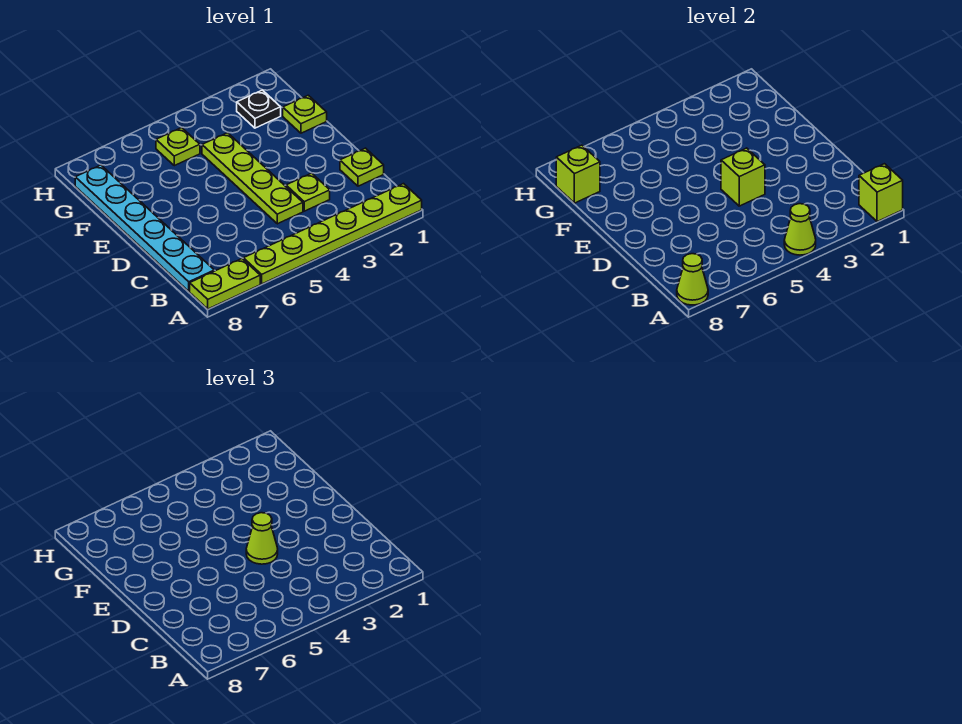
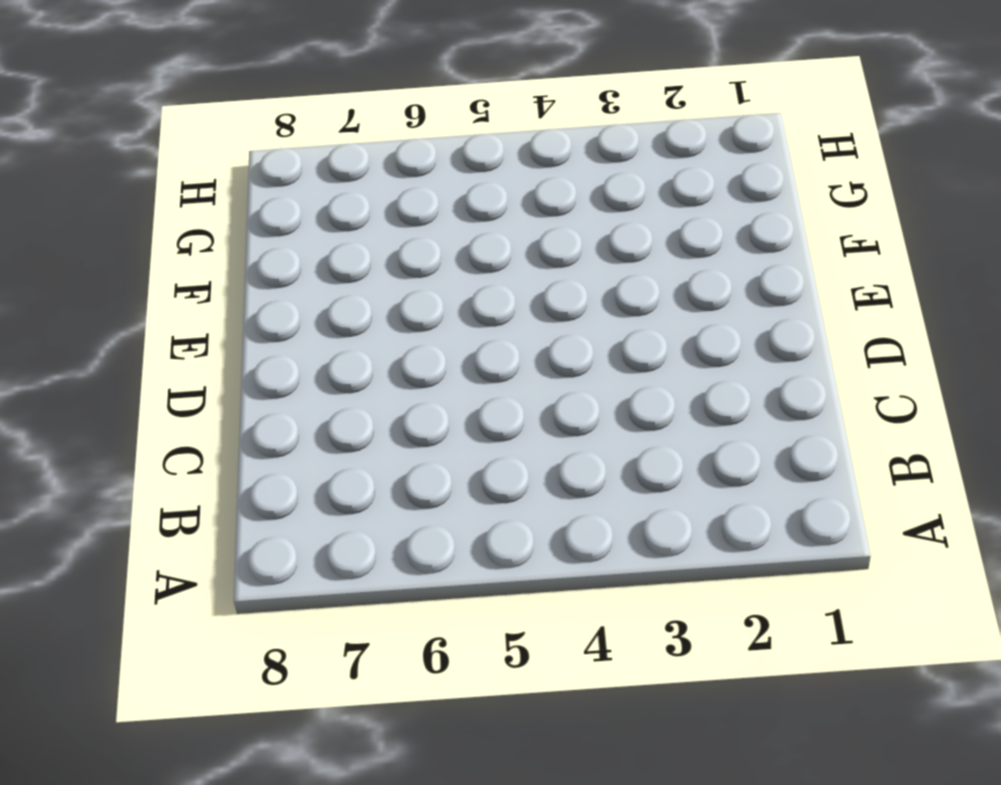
none -> lime 1x6 plate [243,184,422,284]
none -> lime 1x2 plate [190,259,260,309]
none -> cyan 1x6 plate [75,165,214,291]

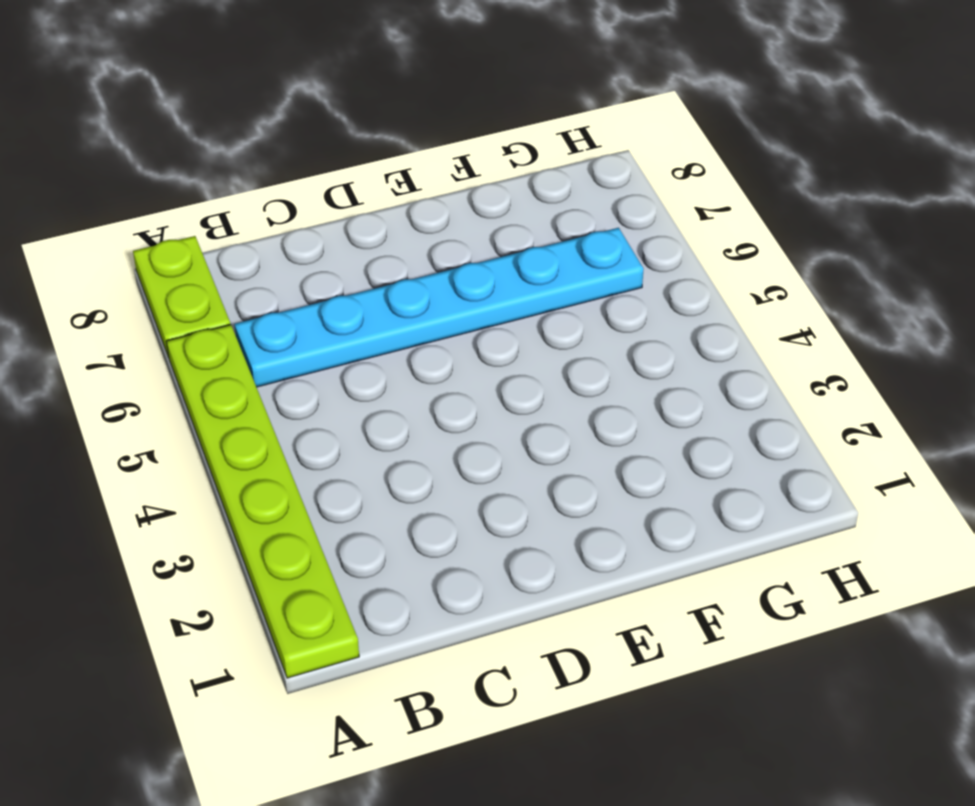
cyan 1x6 plate [235,228,643,387] -> cyan 1x6 plate moved to [75,165,214,291]
none -> lime 1x1 plate [340,148,384,186]
none -> lime 1x1 plate [286,173,330,211]
none -> lime 1x4 plate [202,133,303,224]

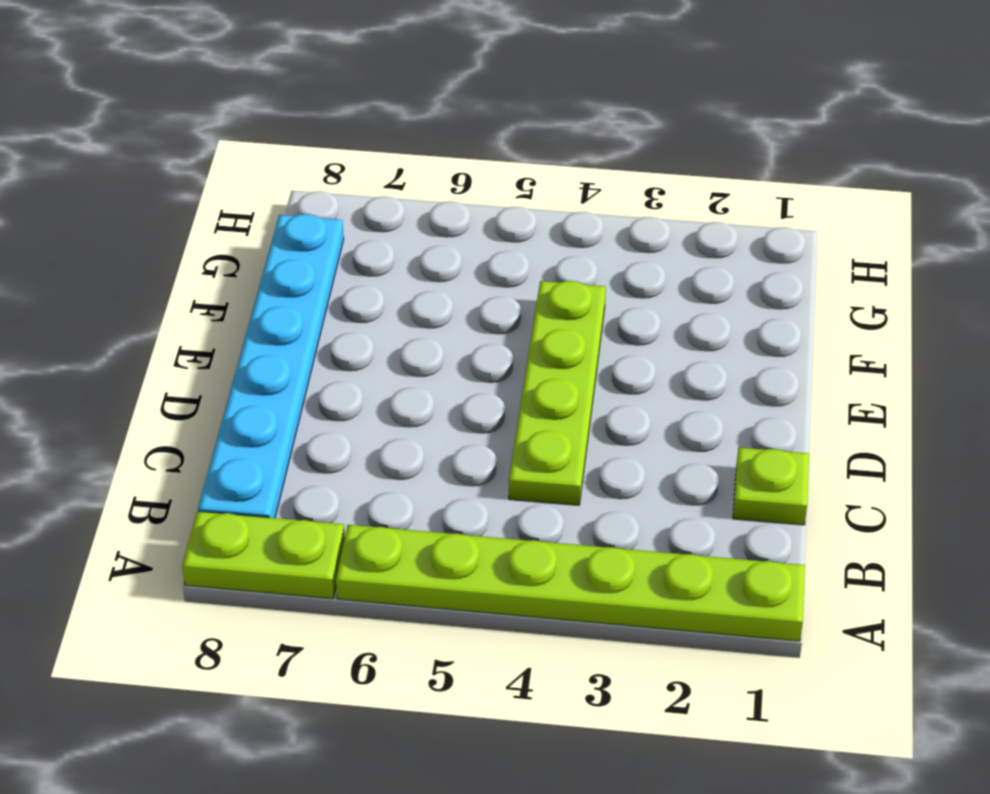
none -> lime 1x1 plate [286,173,330,211]
none -> lime 1x1 plate [283,95,327,133]
none -> black 1x1 plate [237,90,281,128]

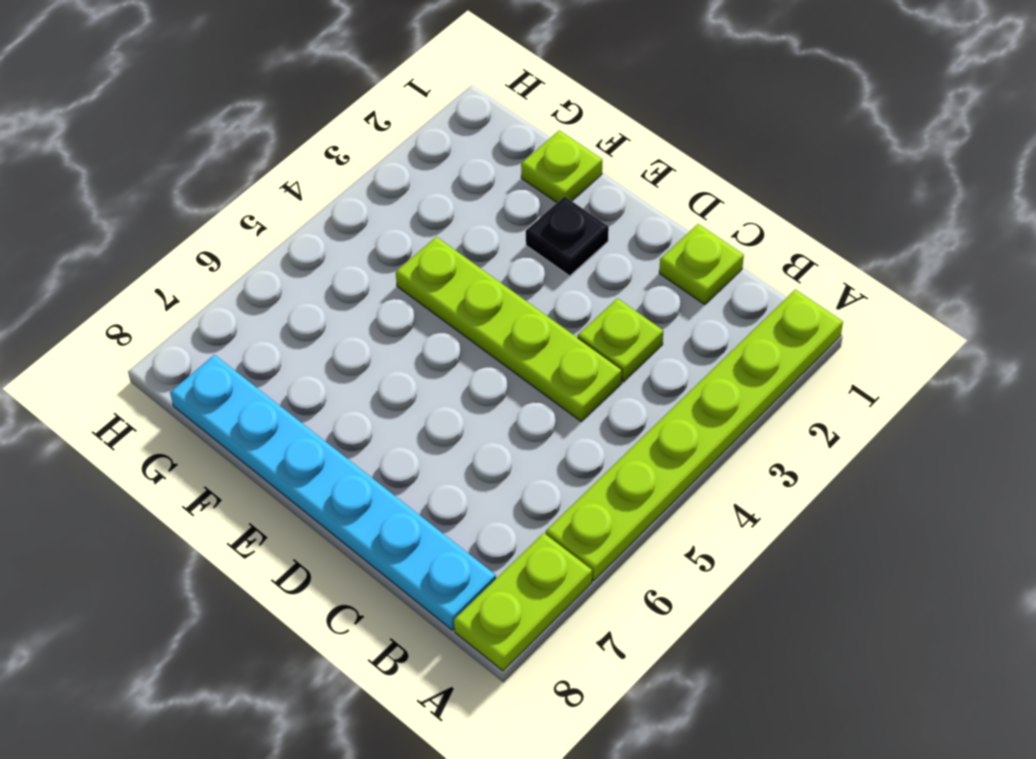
black 1x1 plate [526,196,609,276] -> black 1x1 plate moved to [237,90,281,128]
none -> lime 1x1 plate [156,128,200,166]
none -> lime 1x1 brick [859,164,903,222]
none -> lime 1x1 cone [784,204,816,255]

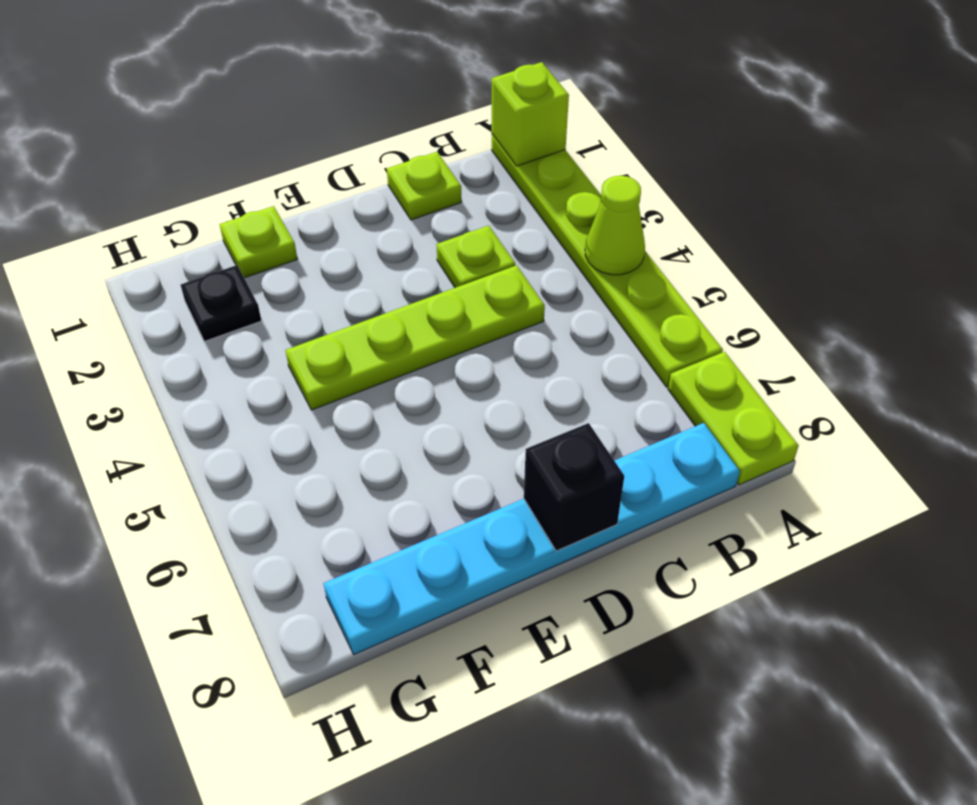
black 1x1 brick [524,423,624,551] -> none
none -> lime 1x1 plate [156,128,200,166]
none -> lime 1x1 cone [677,254,708,305]
none -> lime 1x1 brick [721,148,765,206]

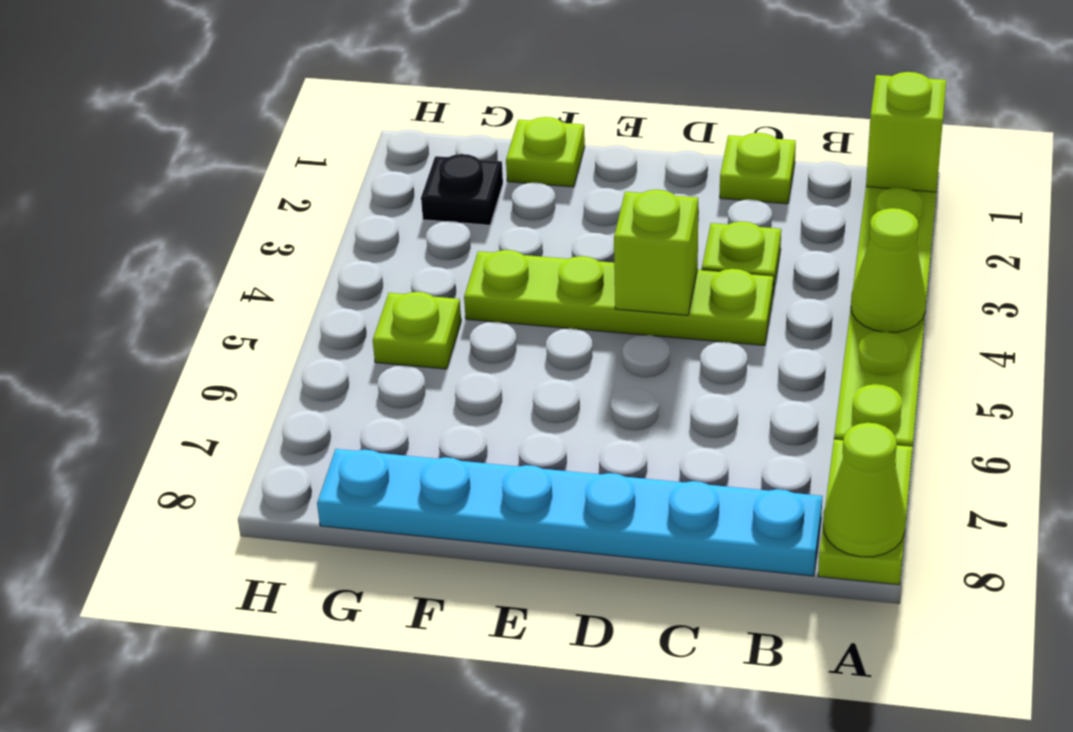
none -> lime 1x1 brick [556,145,600,203]
none -> lime 1x1 cone [246,513,278,564]

